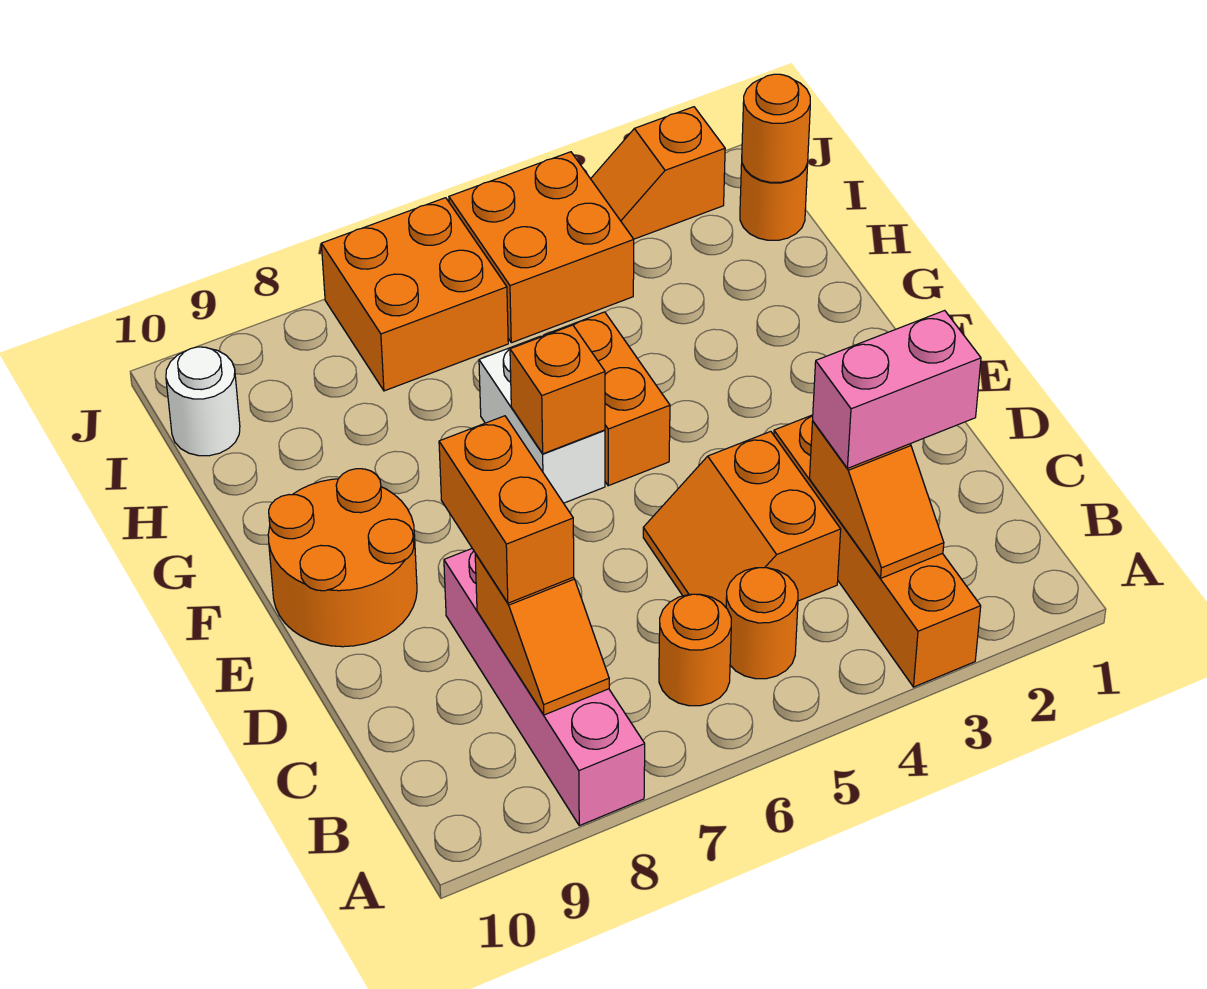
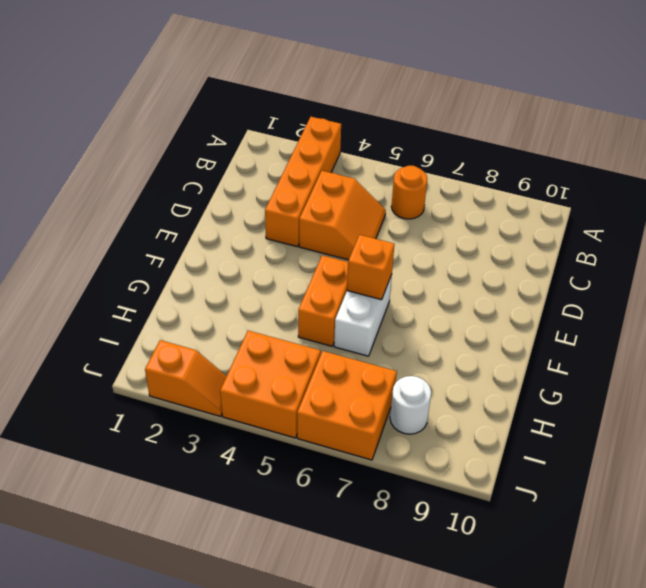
white 1x1 round brick [390,376,431,434] -> white 1x1 round brick moved to [166,347,240,456]
none -> pink 1x4 brick [444,549,645,826]
none -> orange 1x1 round brick [726,568,798,679]
none -> orange 2x2 round brick [268,469,417,647]

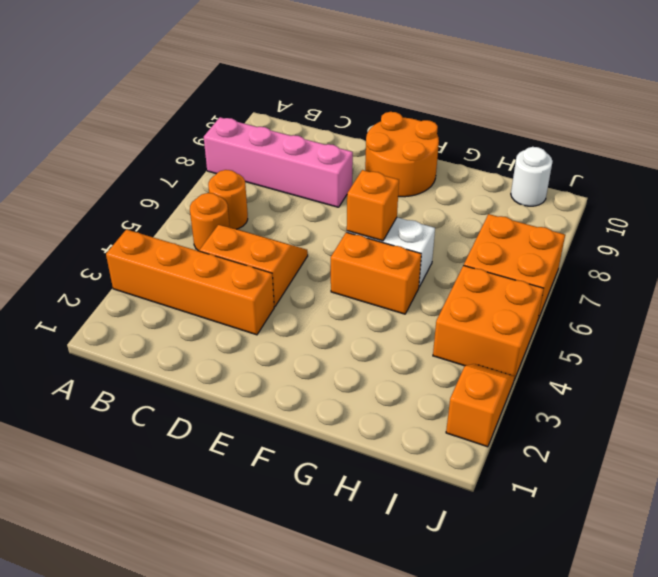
none -> orange 1x1 round brick [740,164,808,240]
none -> orange 1x2 slope [810,421,944,578]
none -> orange 1x2 slope [475,554,609,715]

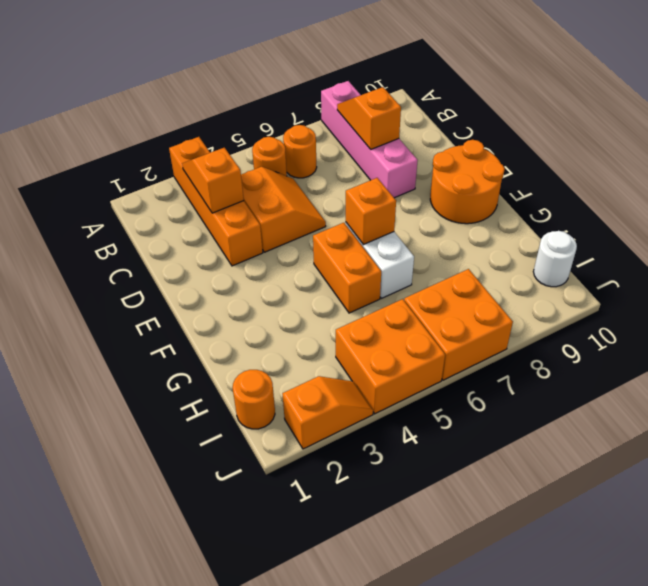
none -> orange 1x1 round brick [742,74,810,182]
none -> pink 1x2 brick [813,310,981,468]
none -> orange 1x2 brick [439,416,574,603]

